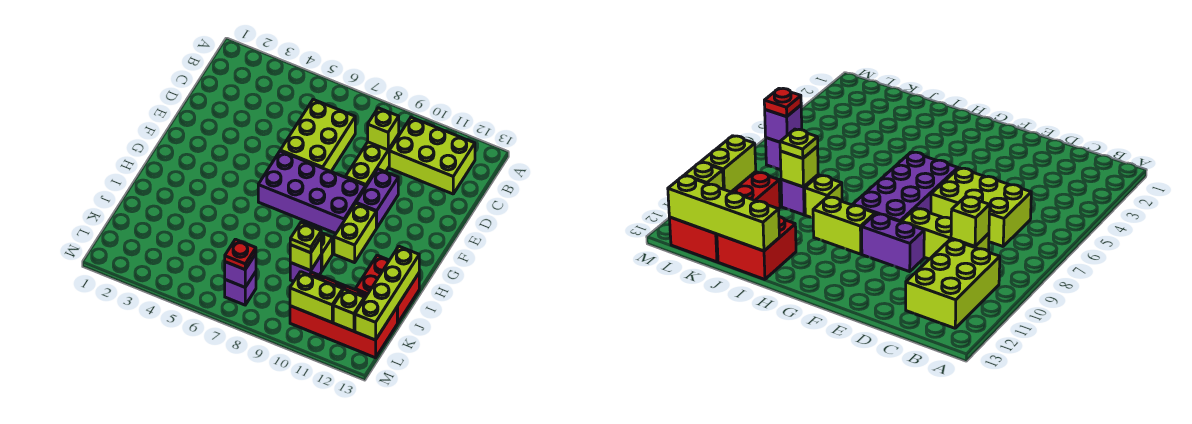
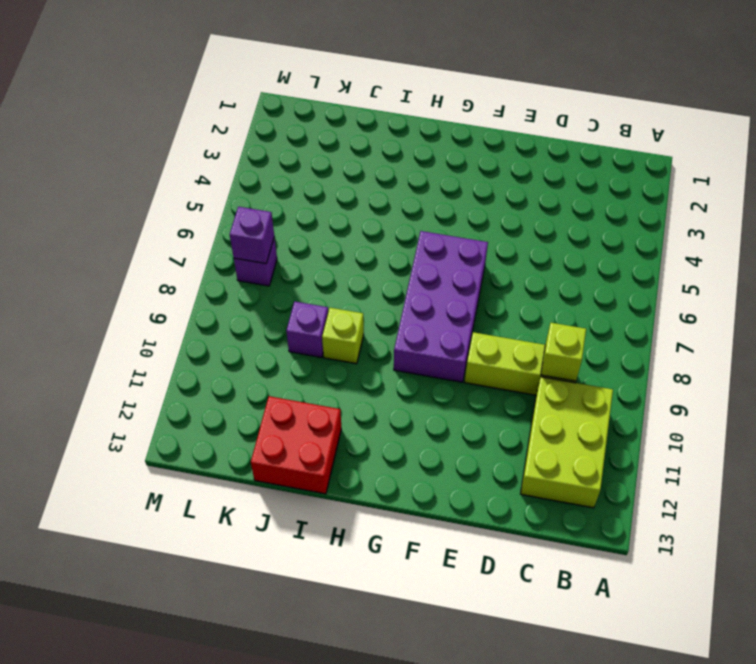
none -> lime 2x3 brick [280,100,355,171]
none -> purple 1x2 brick [356,169,398,228]
none -> lime 1x2 brick [334,204,376,263]

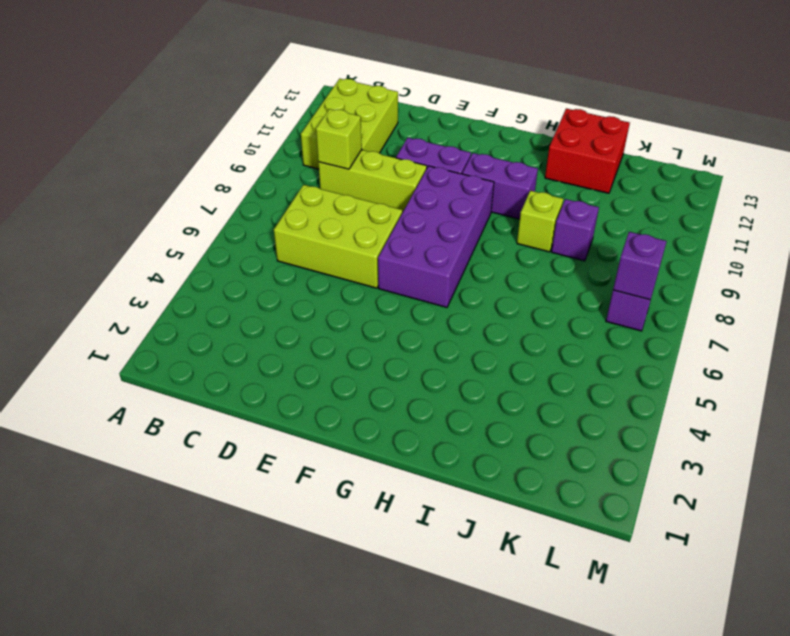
purple 1x2 brick [462,153,538,219] -> lime 1x2 brick [334,204,376,263]
none -> red 2x4 brick [290,272,397,358]
none -> lime 1x4 brick [355,246,419,340]
none -> lime 1x1 brick [290,238,321,271]

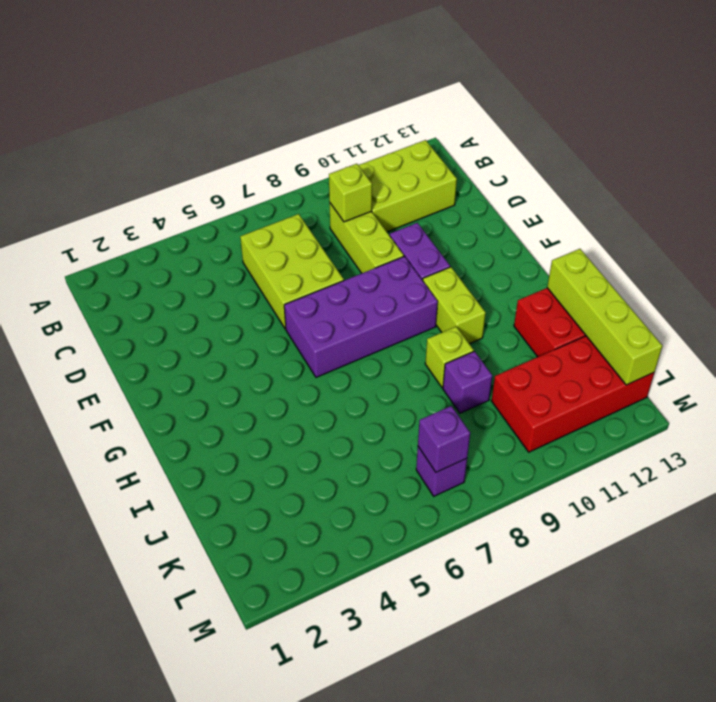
none -> lime 1x1 brick [290,238,321,271]
none -> lime 1x2 brick [290,272,343,322]
none -> lime 1x1 brick [333,289,364,331]

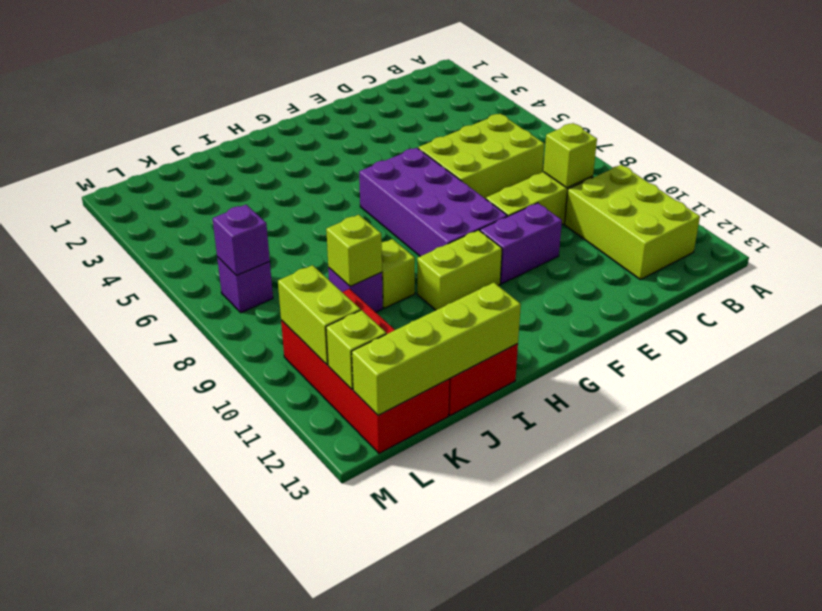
none -> lime 1x1 plate [290,223,321,253]
none -> red 1x1 plate [225,239,256,270]

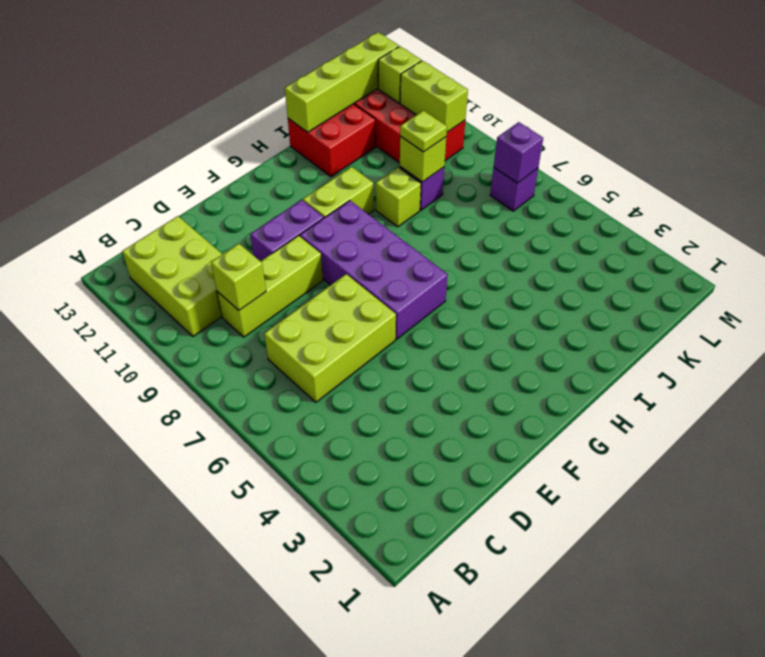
none -> red 1x1 plate [225,239,256,270]

